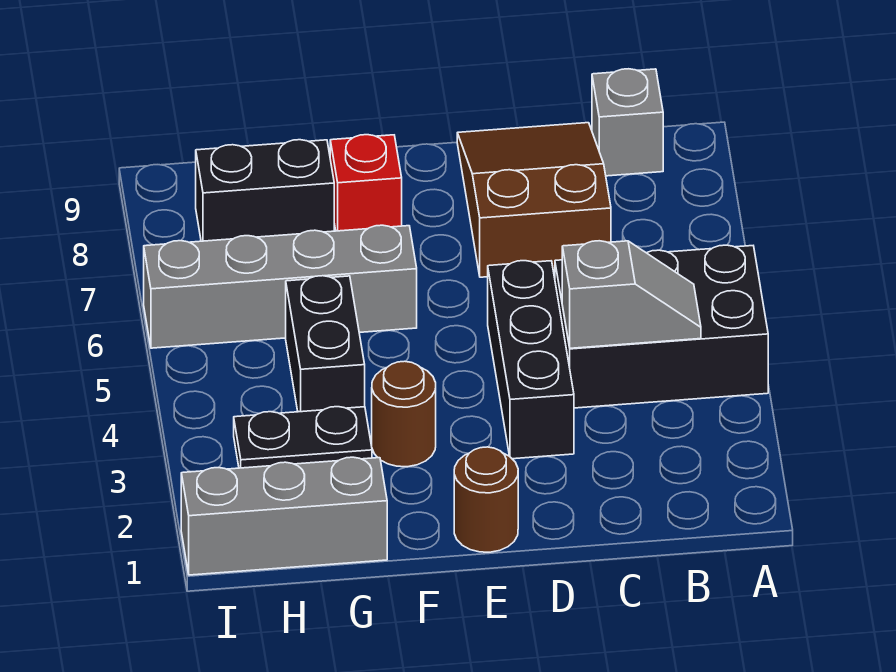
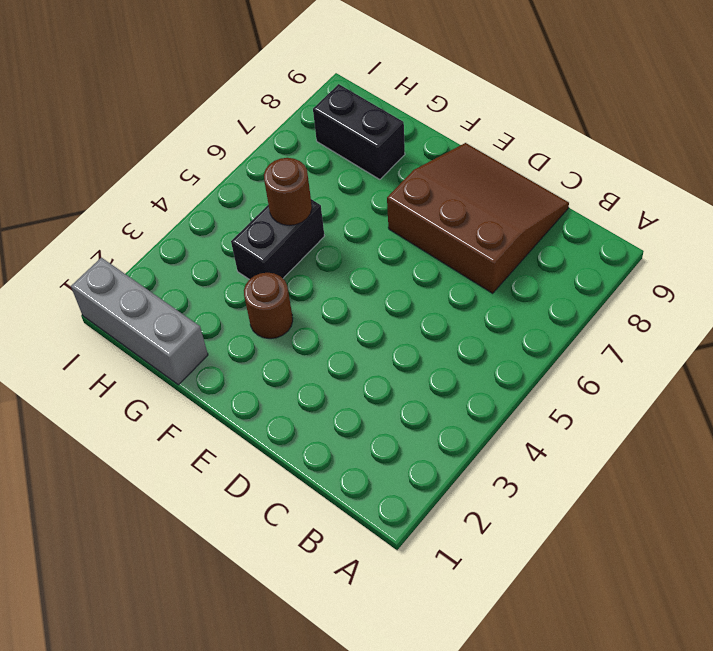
brown 3x3 slope [387,143,569,293] -> brown 2x3 slope [457,123,611,277]
brown 1x1 round brick [264,158,312,225] -> brown 1x1 round brick moved to [454,447,518,552]
none -> black 2x3 brick [555,245,768,408]
none -> grey 1x1 brick [592,69,663,176]
none -> black 1x3 brick [488,261,574,459]

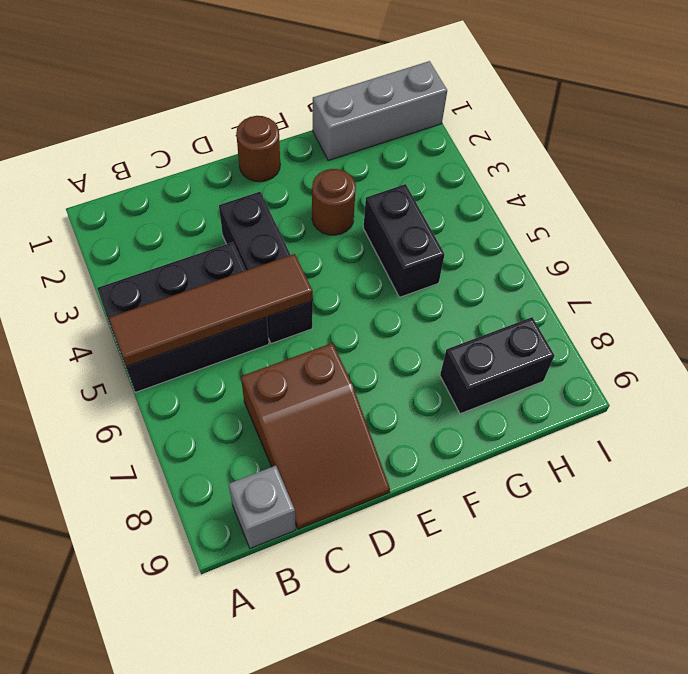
brown 1x4 tile [109,254,313,366] -> none
none -> grey 1x4 brick [144,225,417,348]
none -> red 1x1 brick [330,135,402,231]
none -> black 1x2 plate [234,407,372,468]

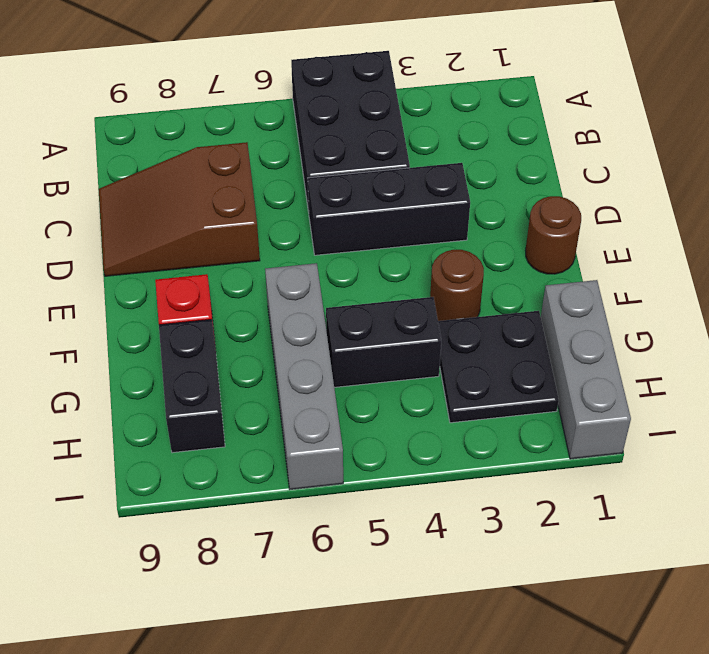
black 2x2 plate [438,311,559,423] -> black 1x2 plate [234,407,372,468]
none -> grey 1x1 brick [592,69,663,176]
none -> grey 1x2 slope [562,241,701,348]

